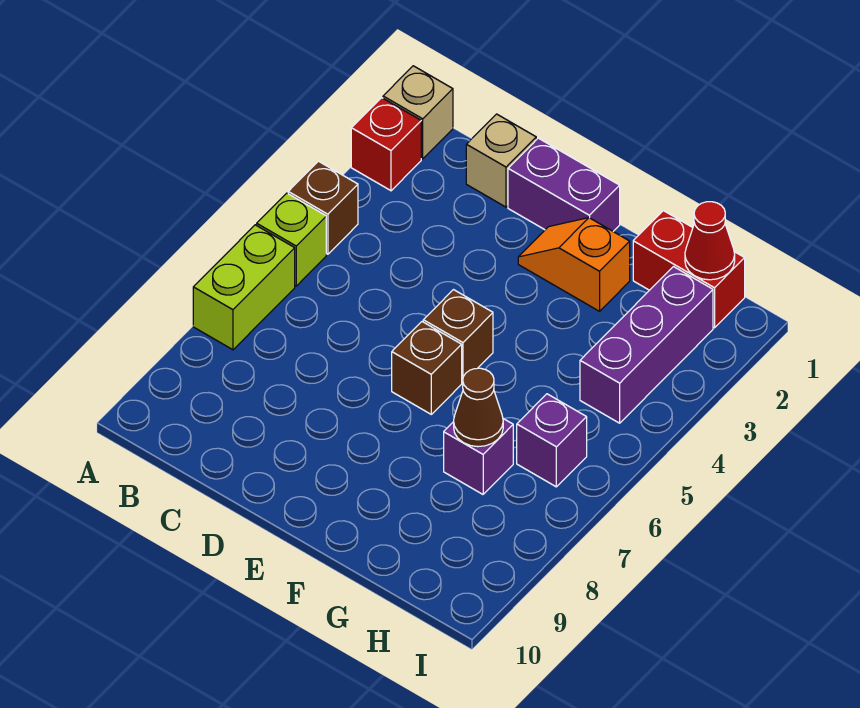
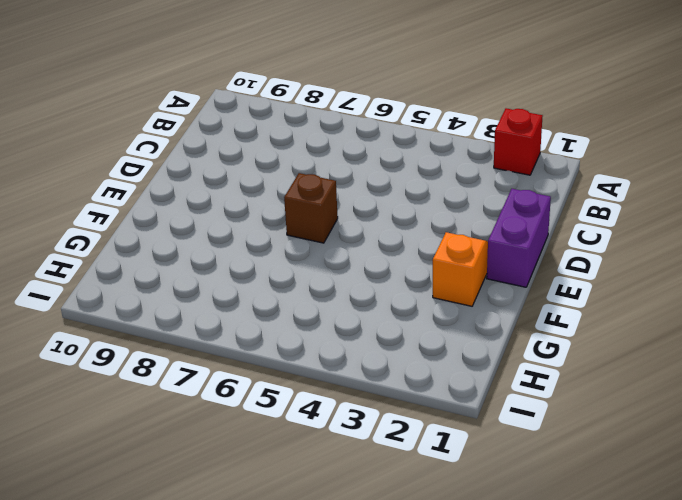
none -> tan 1x1 brick [383,66,453,159]
none -> brown 1x1 brick [288,161,358,254]
none -> lime 1x1 brick [257,193,326,286]

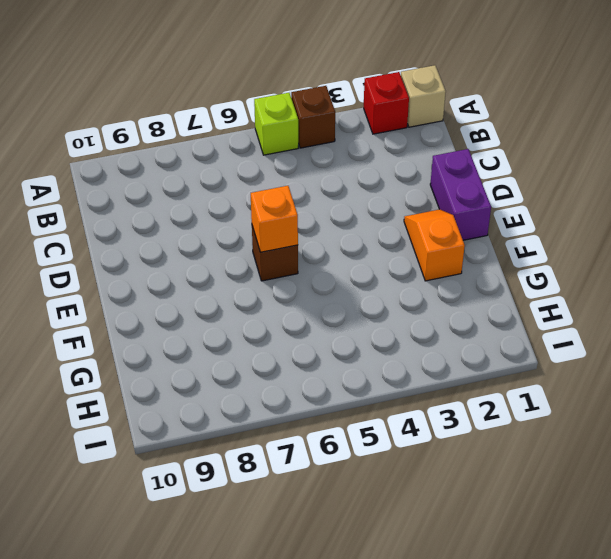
orange 1x1 brick [251,186,298,252] -> none
none -> lime 1x2 brick [193,225,295,350]
none -> tan 1x1 brick [466,114,536,207]
none -> brown 1x1 brick [423,290,493,383]

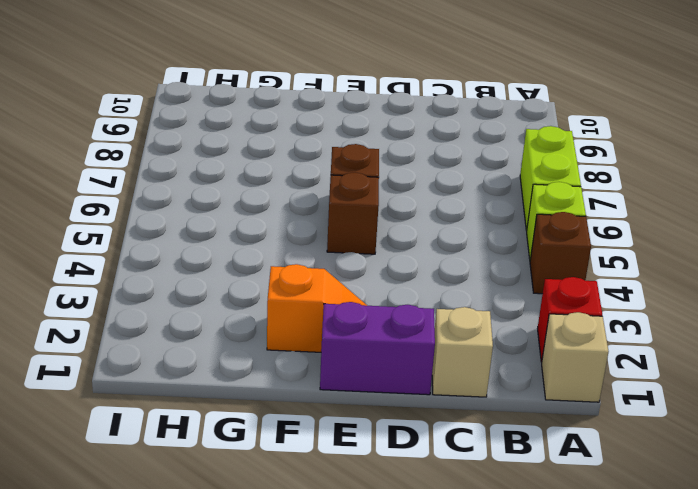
none -> red 1x2 brick [633,211,745,328]
none -> purple 1x1 brick [444,419,513,494]
none -> purple 1x3 brick [580,267,713,423]

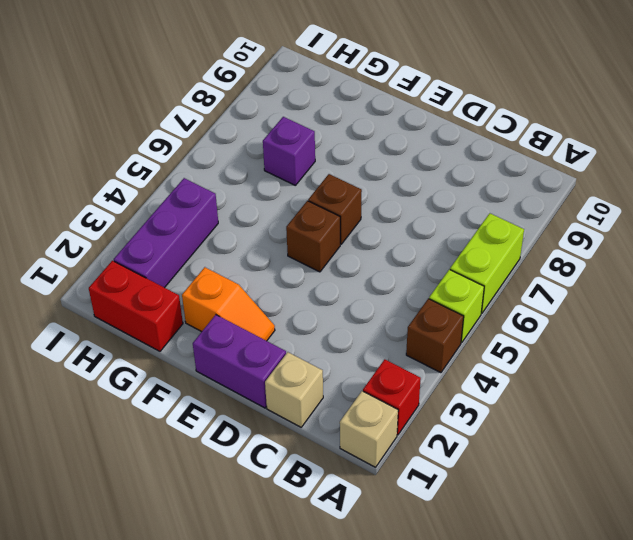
none -> purple 1x1 brick [517,394,587,487]
none -> brown 1x1 cone [454,368,503,447]
none -> red 1x1 cone [685,202,735,280]

